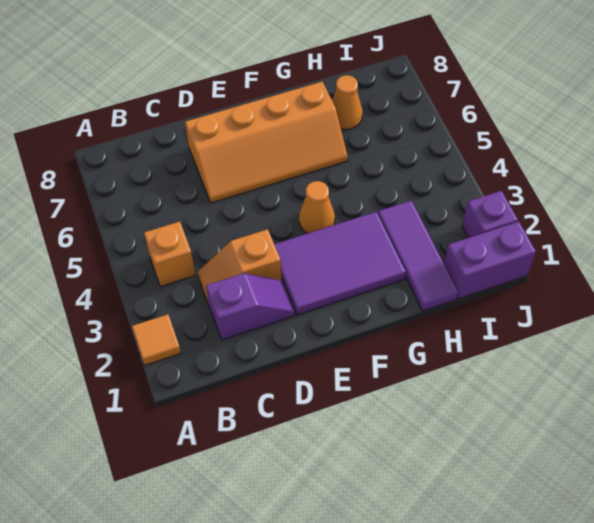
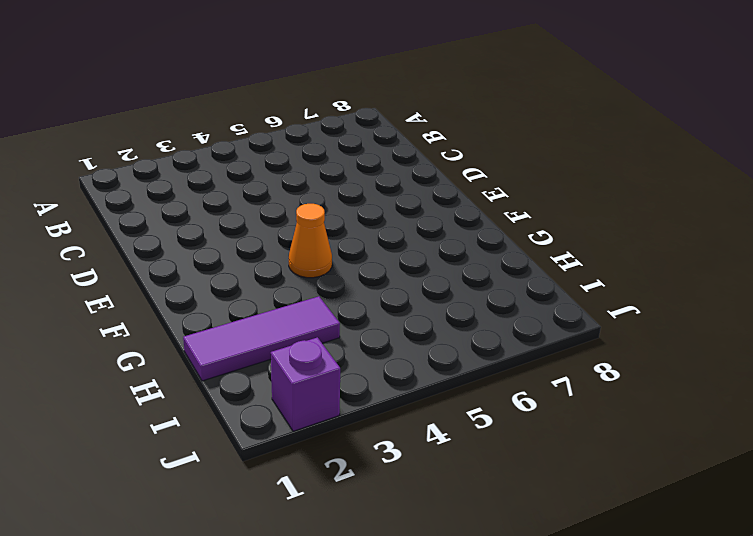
none -> orange 1x1 tile [132,314,181,366]
none -> orange 1x1 brick [144,222,196,287]

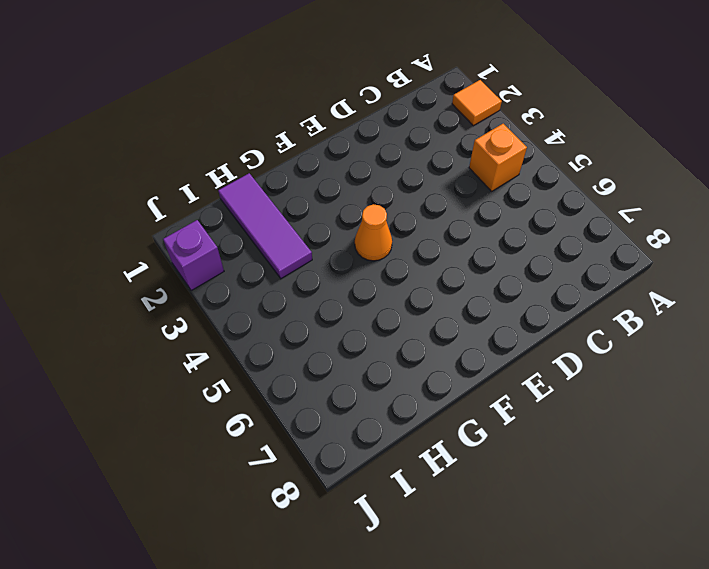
none -> purple 1x2 slope [206,273,295,340]
none -> orange 1x2 slope [197,229,282,305]

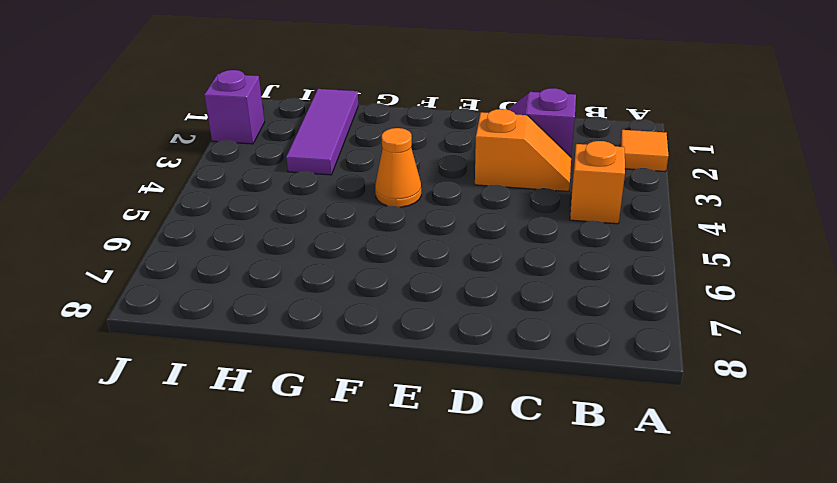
none -> orange 2x4 slope [185,82,348,203]
none -> purple 2x3 tile [274,212,406,315]

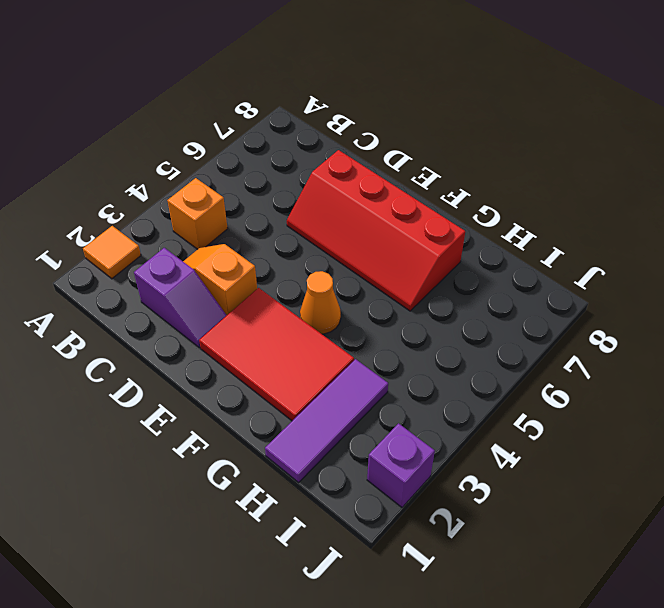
red 2x4 slope [287,150,465,311] -> orange 2x4 slope [185,82,348,203]
red 2x3 tile [199,288,354,421] -> purple 2x3 tile [274,212,406,315]
none -> orange 1x1 cone [332,75,363,129]
none -> purple 1x2 brick [444,221,536,299]

